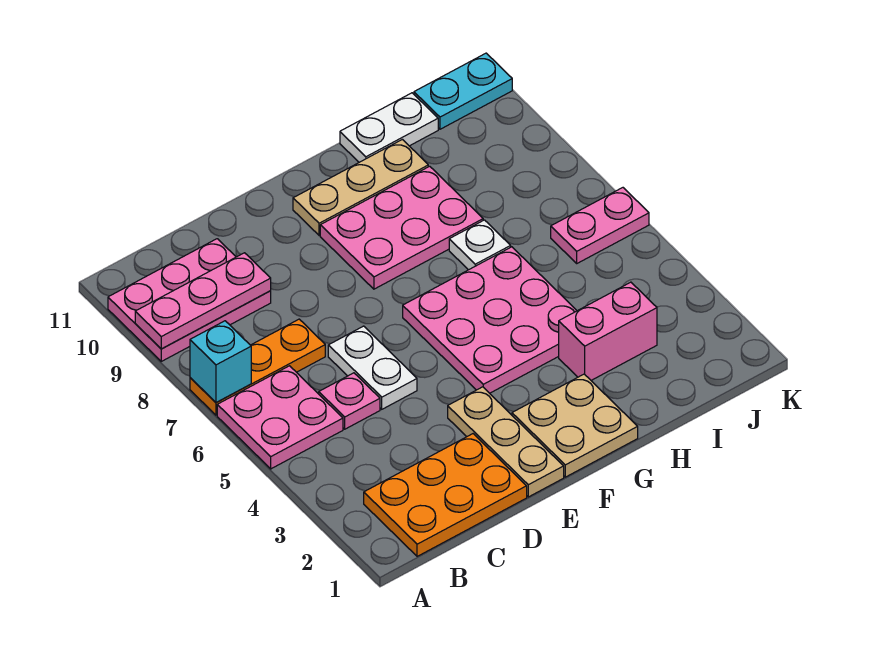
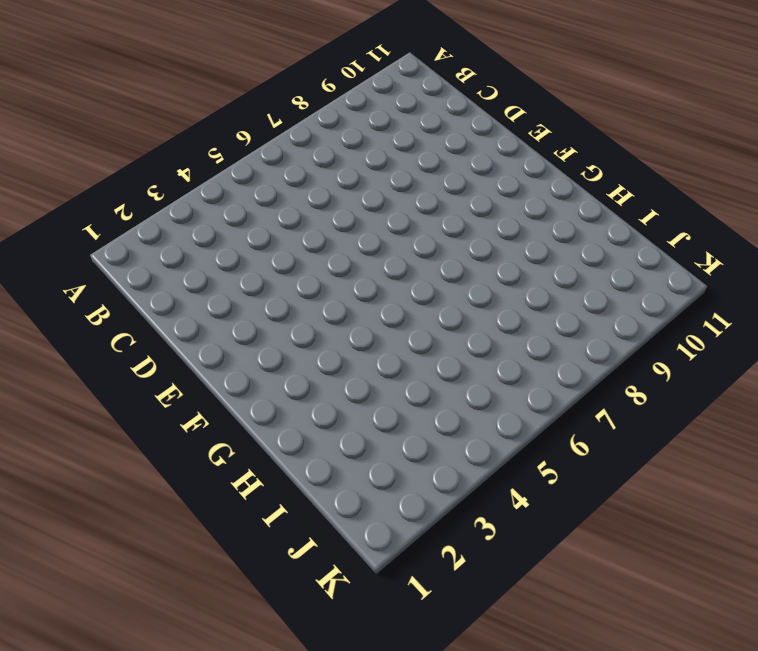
none -> pink 2x2 plate [217,366,343,469]
none -> orange 1x3 plate [190,319,325,415]
none -> pink 2x3 plate [108,239,271,361]

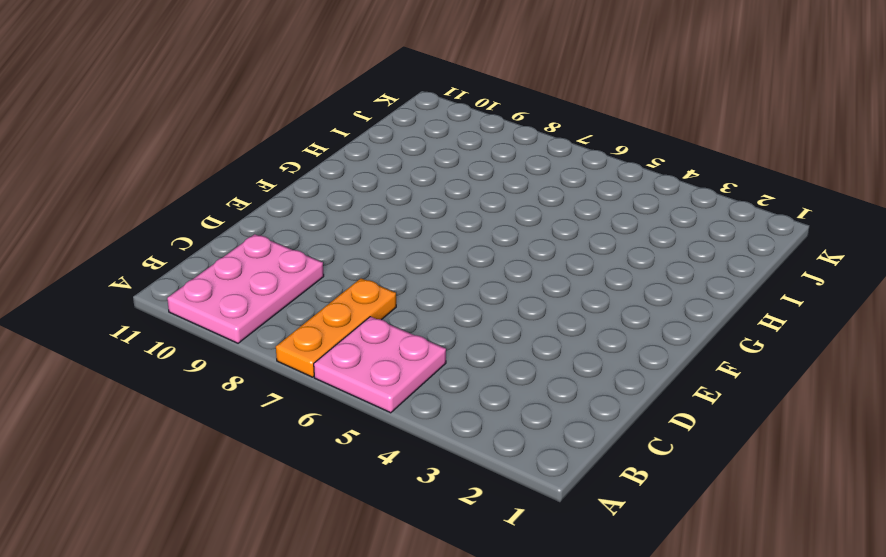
none -> orange 2x3 plate [364,434,527,556]
none -> pink 1x1 plate [319,373,380,429]
none -> white 1x2 plate [328,326,417,409]

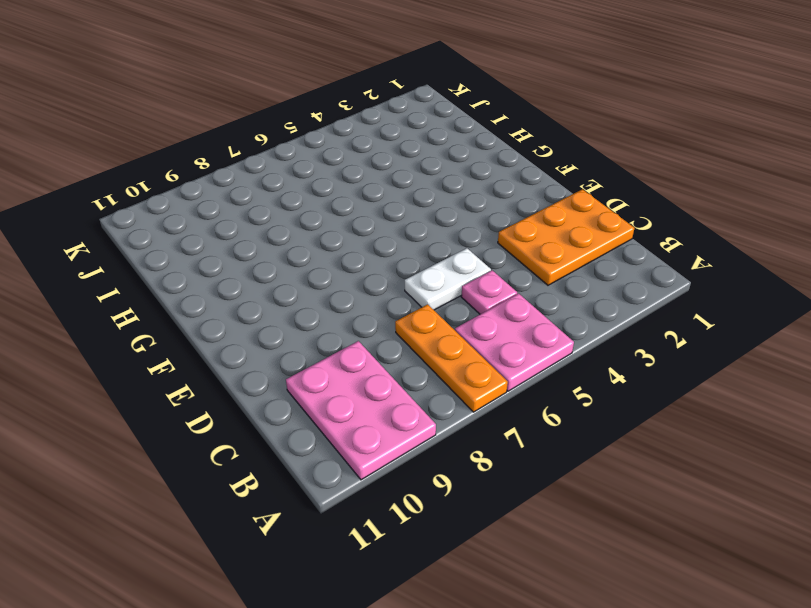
orange 2x3 plate [498,189,634,285] -> orange 2x3 plate turned to [364,434,527,556]
none -> tan 1x3 plate [448,387,564,497]
none -> tan 2x2 plate [512,374,638,477]
none -> pink 3x3 plate [403,247,577,393]

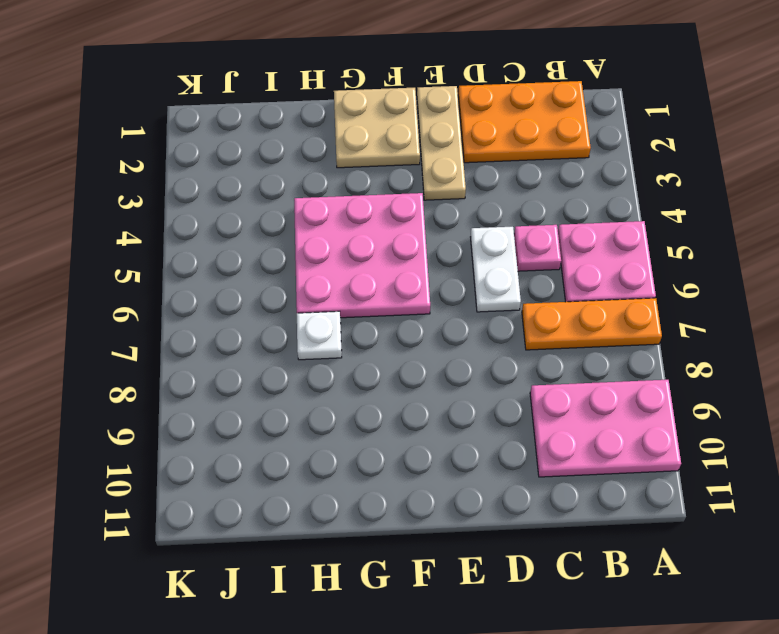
none -> pink 2x3 plate [320,166,483,289]
none -> tan 1x3 plate [293,139,428,236]
none -> pink 1x2 brick [559,282,657,380]

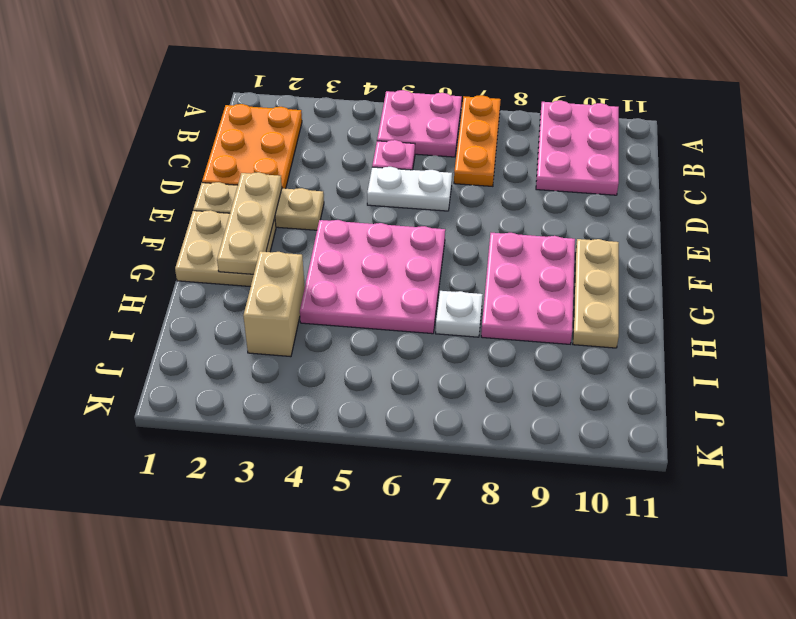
tan 1x3 plate [217,172,282,274] -> none
tan 1x2 brick [243,251,305,357] -> pink 1x2 brick [559,282,657,380]
none -> white 1x2 plate [340,93,438,162]
none -> pink 1x2 plate [551,188,649,263]
none -> cyan 1x2 plate [414,53,512,129]

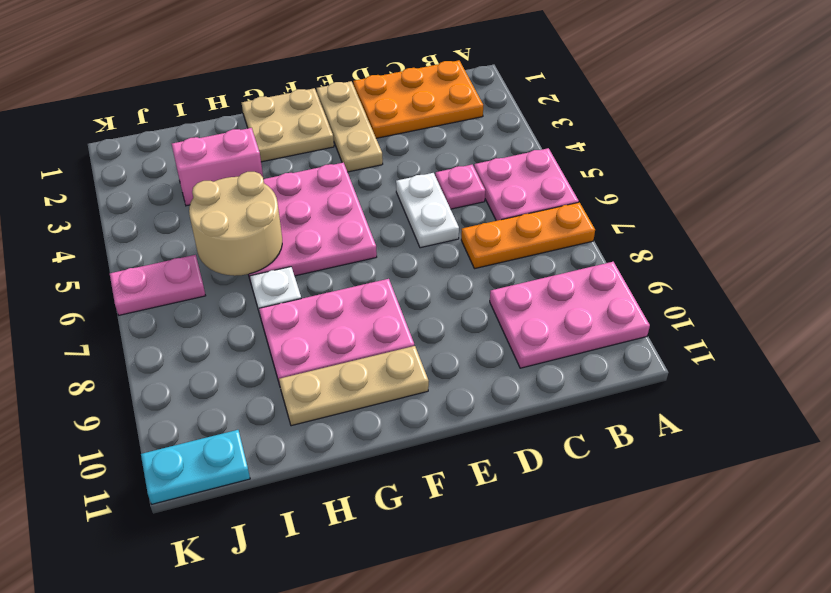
tan 2x2 round brick [189,172,282,276] -> none
none -> white 1x2 plate [340,93,438,162]
none -> cyan 1x1 brick [190,321,251,403]
none -> pink 1x3 plate [135,253,271,349]

